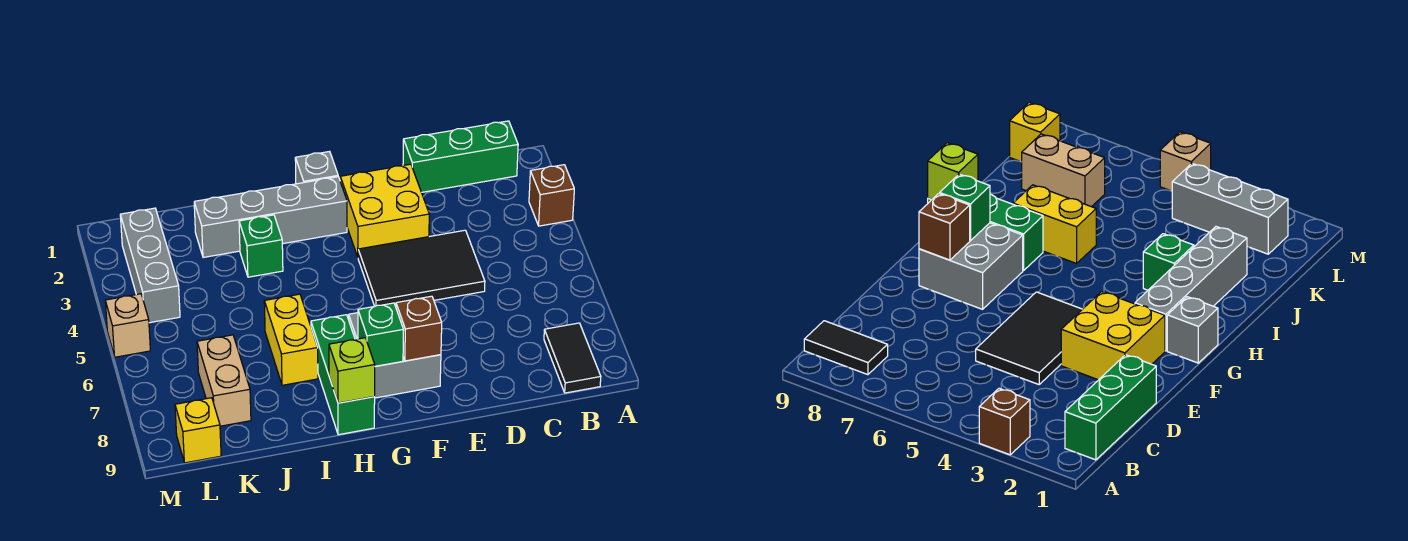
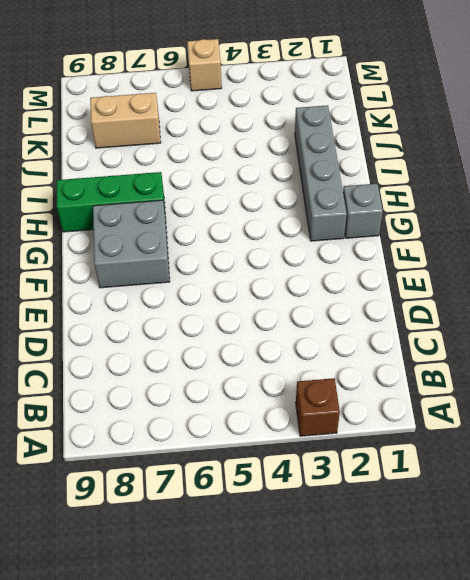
none -> green 1x3 brick [403,121,518,192]
none -> black 1x2 tile [544,323,601,393]
none -> black 2x3 tile [358,230,485,306]

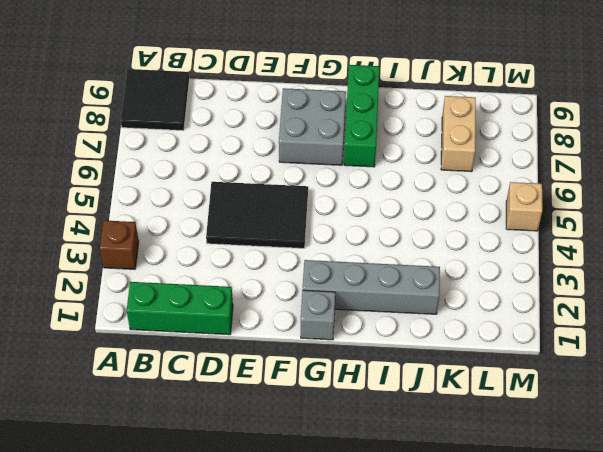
black 2x2 tile [121,69,189,131] -> black 1x2 tile [544,323,601,393]
none -> yellow 2x2 brick [340,164,429,257]
none -> green 1x1 brick [239,215,283,277]
none -> yellow 1x2 brick [264,294,318,385]

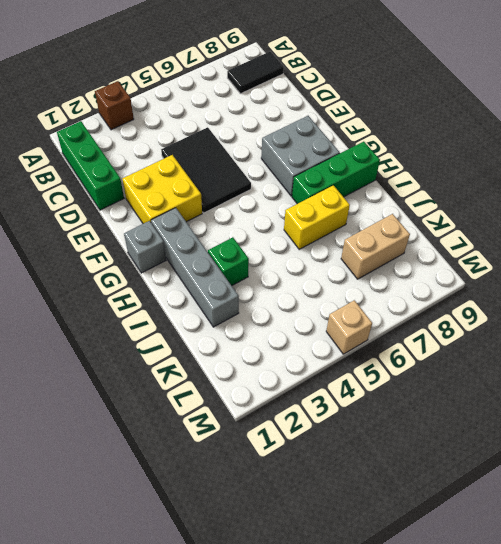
none -> grey 1x3 brick [120,208,180,323]
none -> yellow 1x1 brick [175,398,221,463]
none -> brown 1x1 brick [396,296,442,361]

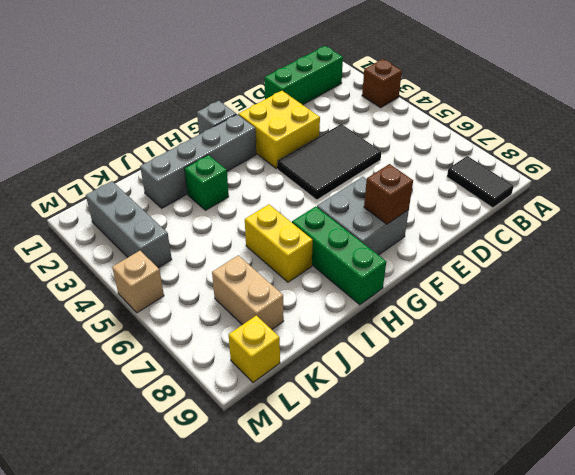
none -> green 1x1 brick [358,303,404,366]
none -> lime 1x1 brick [329,338,375,403]

